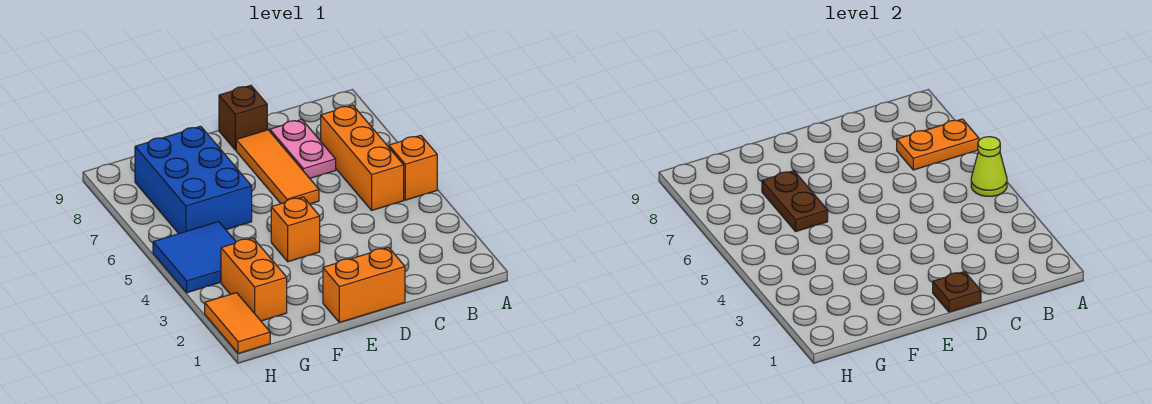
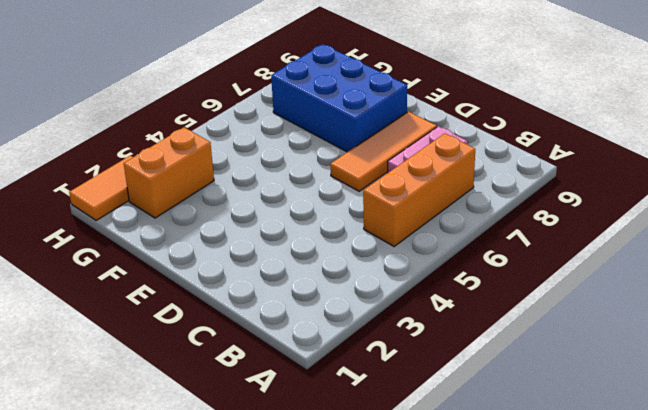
blue 2x3 brick [271,44,407,152] -> blue 2x3 brick turned to [135,126,252,233]
none -> orange 1x1 brick [389,135,437,200]
none -> orange 1x2 brick [323,247,405,322]
none -> brown 1x1 brick [219,85,267,150]

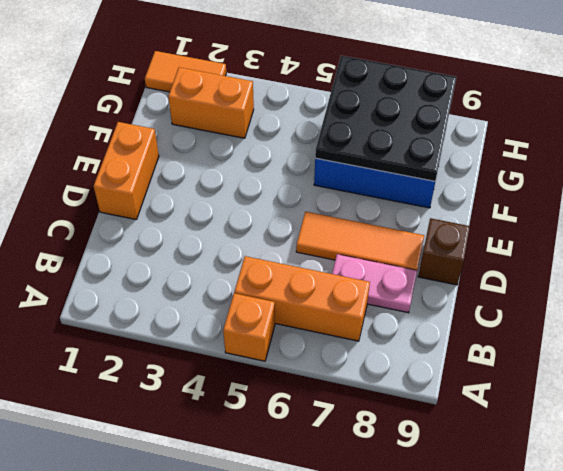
black 3x3 plate [315,56,456,181] -> brown 1x2 plate [762,171,828,231]
none -> orange 1x1 brick [271,197,320,262]
none -> blue 2x2 tile [153,222,236,293]
none -> lime 1x1 cone [971,137,1007,196]

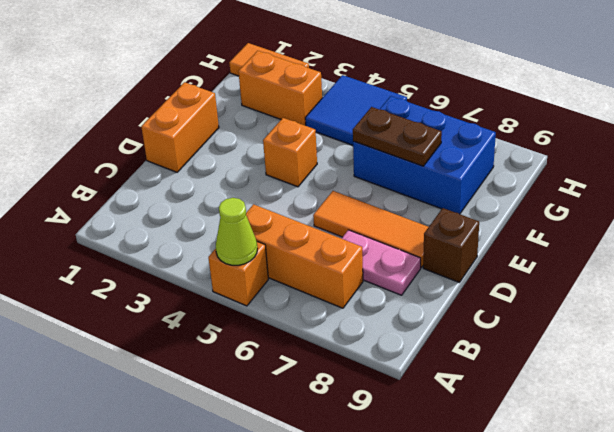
none -> orange 1x2 plate [897,119,979,170]
none -> brown 1x1 plate [933,272,981,312]

